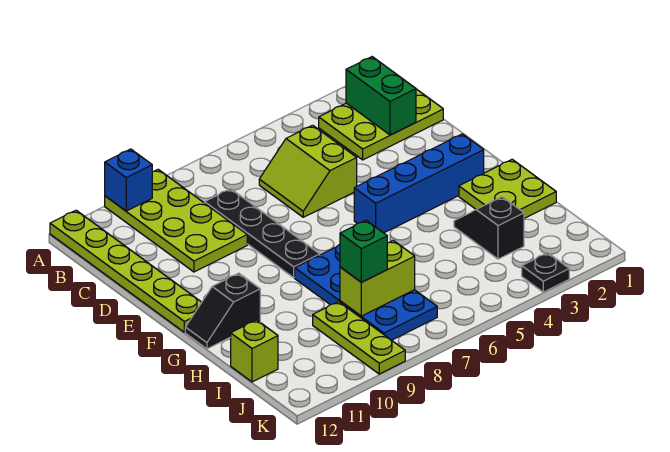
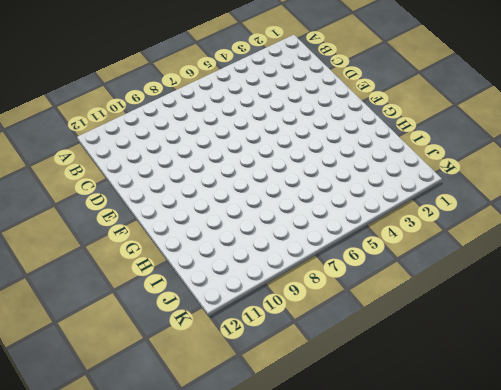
none -> lime 2x4 plate [105,169,247,272]
none -> lime 1x6 plate [50,210,202,332]
none -> lime 2x3 plate [319,89,443,160]

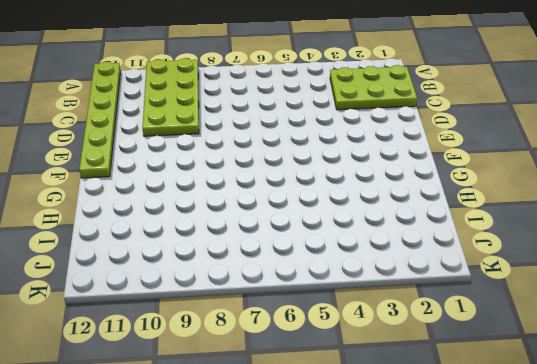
none -> lime 2x2 slope [259,125,357,217]
none -> black 1x4 plate [205,189,320,278]
none -> blue 1x4 brick [354,134,484,233]

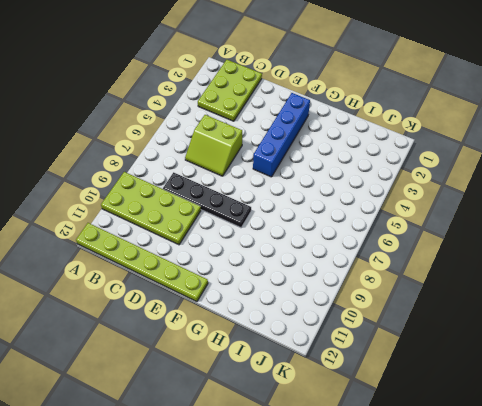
none -> lime 2x2 plate [459,159,556,218]
none -> blue 2x4 plate [295,244,437,340]
none -> black 1x2 slope [185,273,260,349]

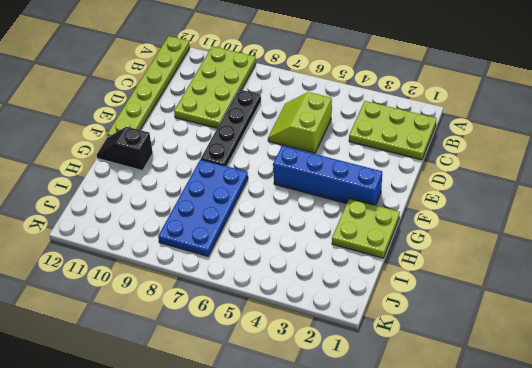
none -> black 1x2 slope [454,197,524,259]
none -> lime 1x3 plate [313,302,405,374]
none -> lime 1x1 brick [231,320,278,382]

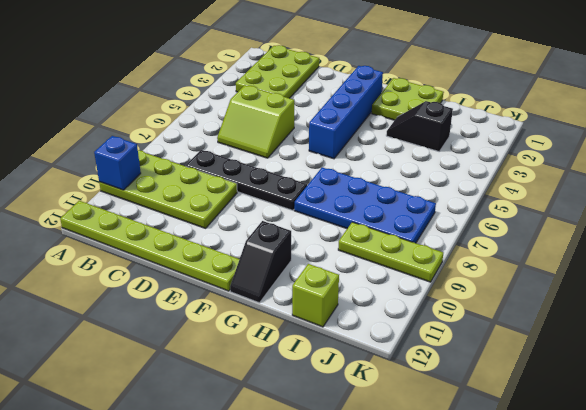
none -> black 1x1 plate [522,253,569,292]
none -> green 1x2 brick [346,57,416,135]
none -> lime 1x2 brick [340,240,415,316]

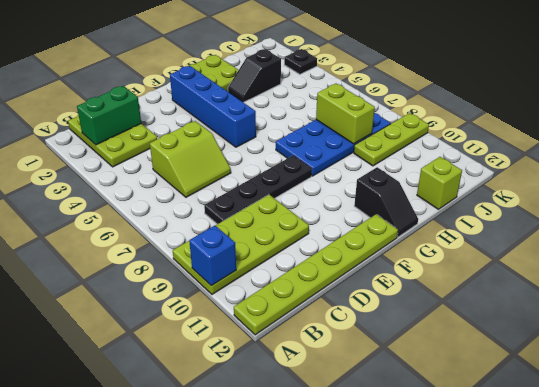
none -> green 1x1 brick [340,220,387,282]

